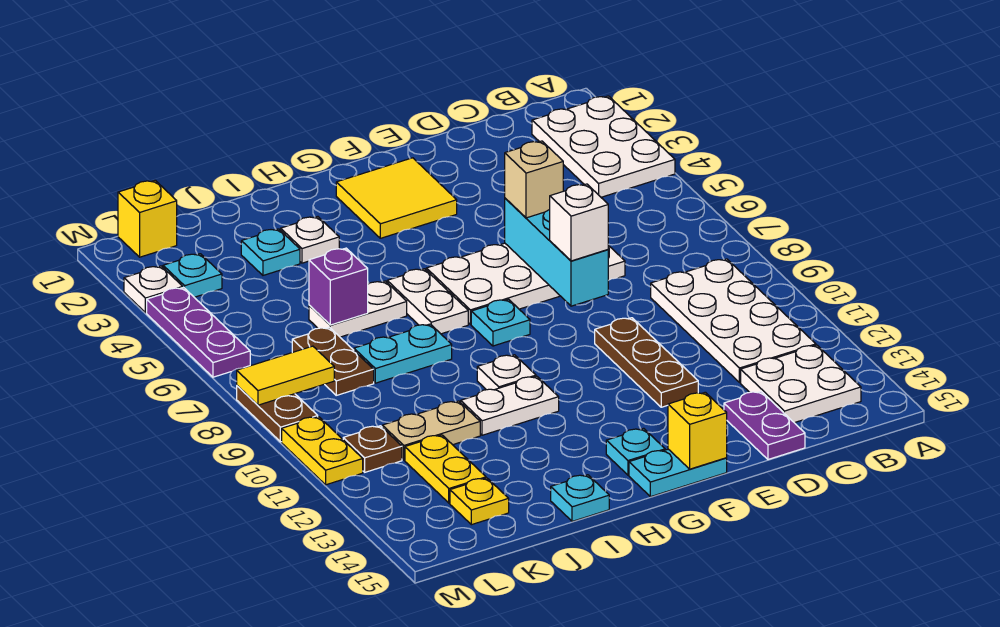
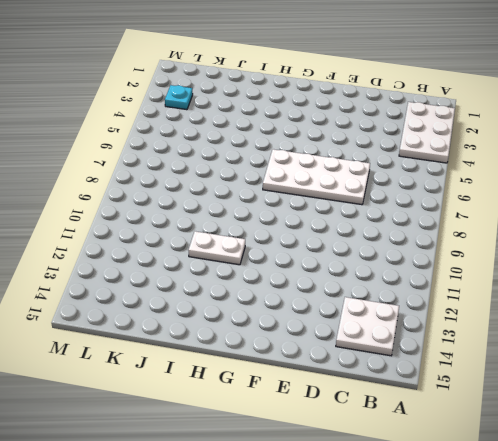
none -> white 2x4 plate [651,259,816,383]
none -> purple 1x2 plate [724,391,805,459]
none -> brown 1x3 plate [595,318,698,407]
none -> yellow 2x2 tile [336,158,457,238]

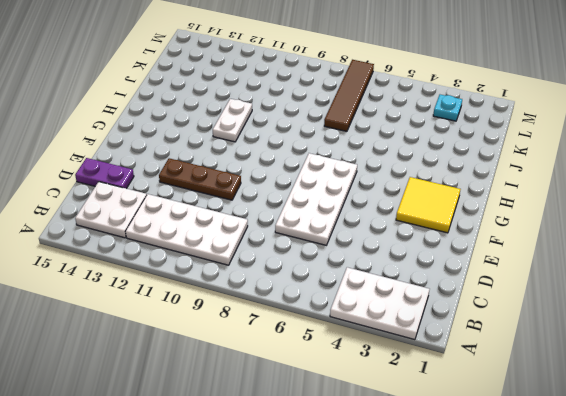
brown 1x4 tile [324,60,374,131] -> brown 1x2 plate [292,327,374,395]
none -> cyan 1x2 plate [629,449,727,497]
none -> cyan 1x1 plate [471,299,530,346]
none -> cyan 1x1 plate [606,428,665,475]
none -> white 1x2 plate [387,269,468,334]

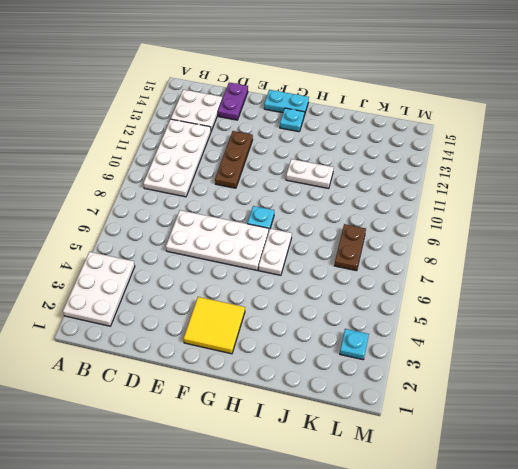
none -> white 1x1 plate [477,355,536,390]
none -> white 1x1 plate [281,217,339,263]
none -> white 1x2 plate [309,281,407,337]
none -> cyan 1x2 plate [354,324,452,383]

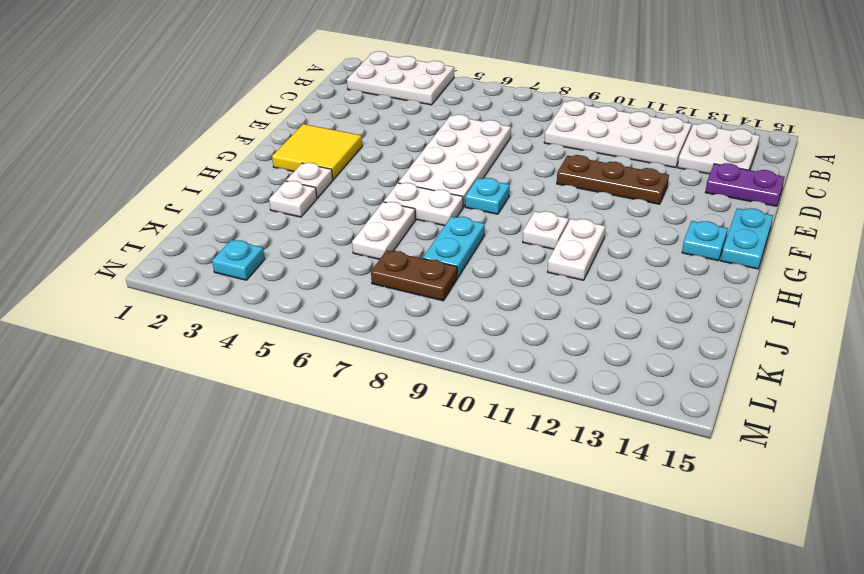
white 1x1 plate [286,163,333,198] -> white 1x1 plate moved to [124,266,183,313]
none -> cyan 1x1 plate [551,475,609,521]
none -> cyan 1x1 plate [241,229,300,275]
none -> tan 1x2 plate [382,401,480,460]
none -> yellow 1x2 plate [405,435,486,503]

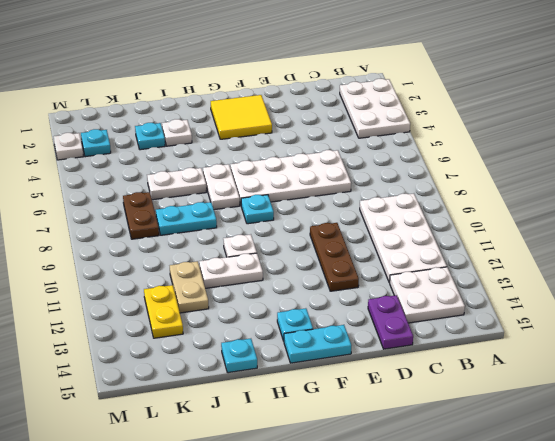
tan 1x2 plate [170,261,209,313] -> tan 1x2 plate turned to [382,401,480,460]
none -> yellow 1x1 plate [450,478,509,525]
none -> yellow 1x1 brick [118,180,177,257]
none -> brown 1x1 plate [343,426,402,472]
none -> purple 1x3 plate [147,288,250,377]

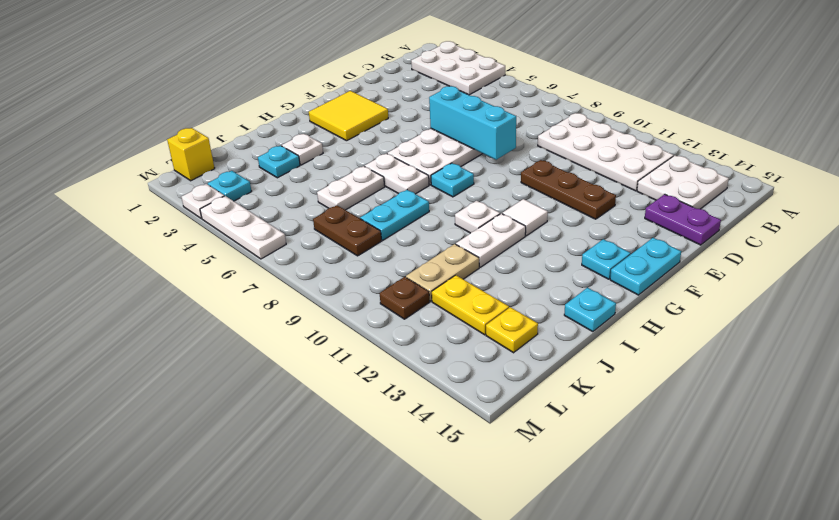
white 1x1 tile [502,199,548,236] -> none
white 1x3 plate [200,196,286,259] -> purple 1x3 plate [147,288,250,377]
none -> brown 1x2 plate [237,386,318,442]
none -> yellow 1x2 plate [282,417,363,485]
none -> yellow 1x1 brick [668,392,727,469]
none -> purple 1x1 brick [309,248,368,325]

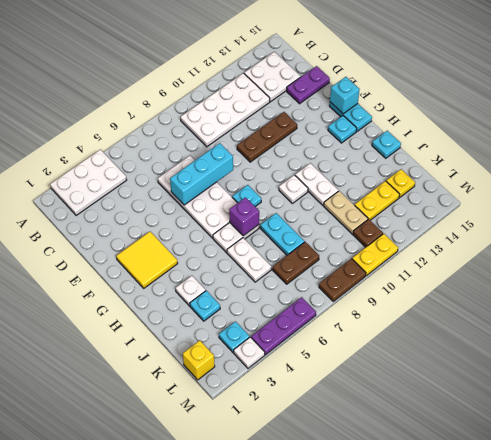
cyan 1x1 brick [330,77,360,114] -> yellow 1x1 brick [668,392,727,469]
purple 1x1 brick [229,197,259,236] -> purple 1x1 brick moved to [309,248,368,325]
none -> yellow 1x2 tile [237,346,334,405]
none -> tan 1x1 brick [505,141,563,218]
none -> white 1x1 brick [550,184,608,261]

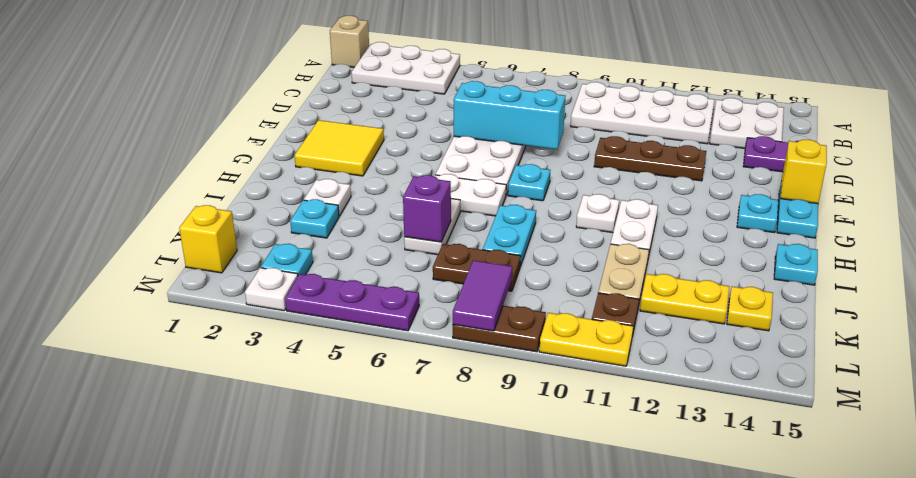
tan 1x1 brick [330,16,369,67] -> tan 1x1 brick moved to [505,141,563,218]
purple 1x2 tile [453,260,512,331] -> yellow 1x2 tile [237,346,334,405]
none -> white 1x1 brick [550,184,608,261]

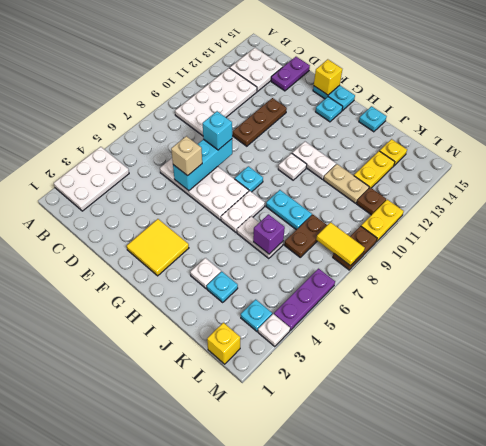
cyan 1x1 brick [203,111,232,150] -> white 1x1 brick [550,184,608,261]

